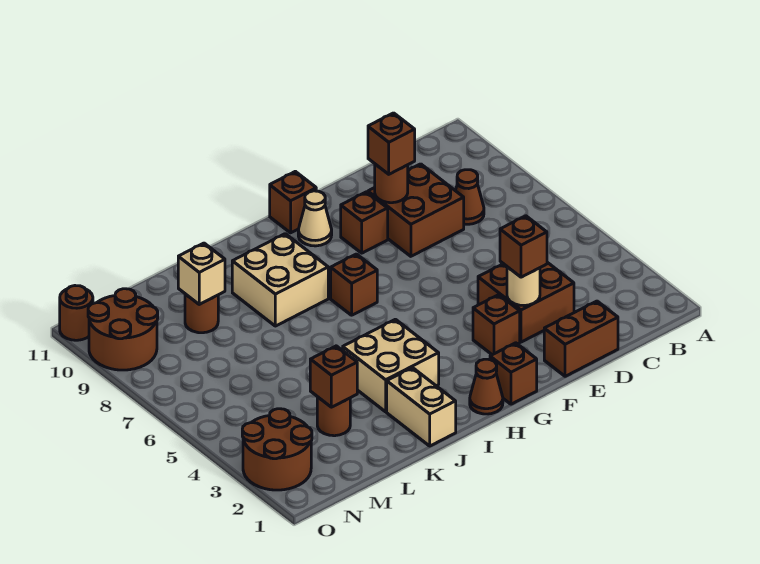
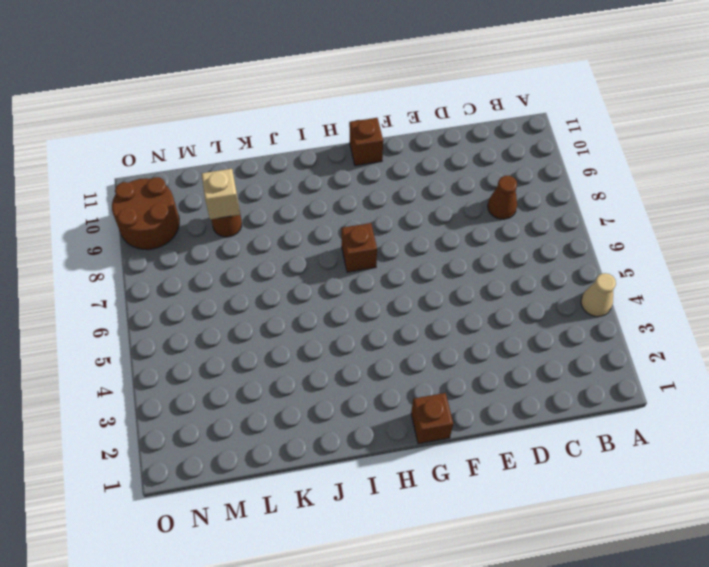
tan 1x1 cone [581,273,616,317] -> tan 1x1 cone moved to [298,191,332,246]
none -> brown 1x2 brick [544,301,618,376]
none -> brown 2x2 brick [478,262,574,342]
none -> brown 2x2 brick [368,164,464,256]

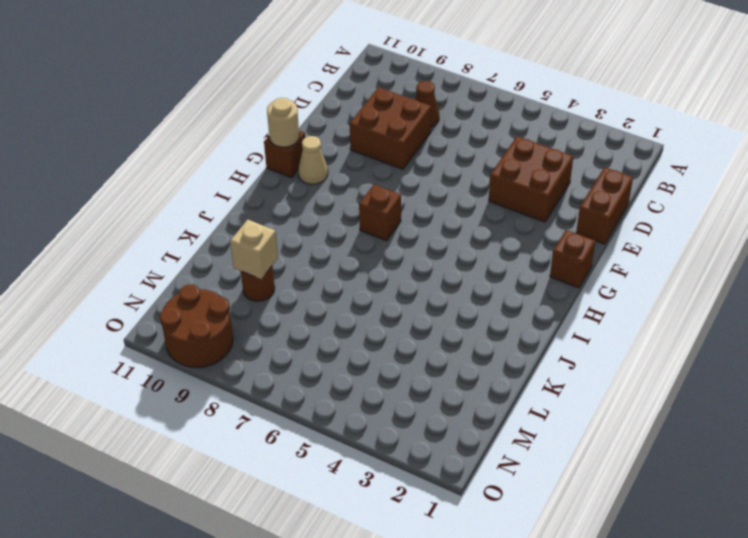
tan 1x1 round brick [267,98,299,147] -> tan 1x1 round brick moved to [507,267,540,306]
none -> brown 1x1 brick [473,295,520,355]
none -> brown 1x1 brick [341,192,388,253]
none -> brown 1x1 cone [470,359,503,414]

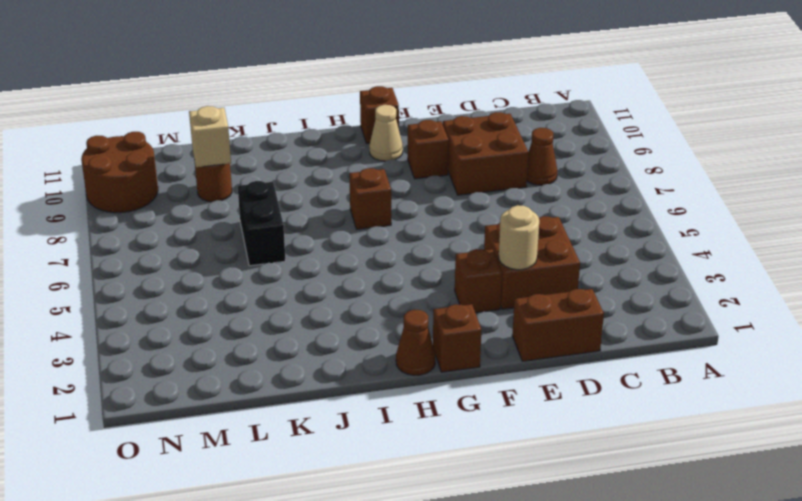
black 1x2 brick [238,181,285,266] -> none
none -> tan 2x2 brick [343,319,439,412]
none -> tan 2x2 brick [232,234,328,326]
none -> tan 1x2 brick [387,368,456,446]

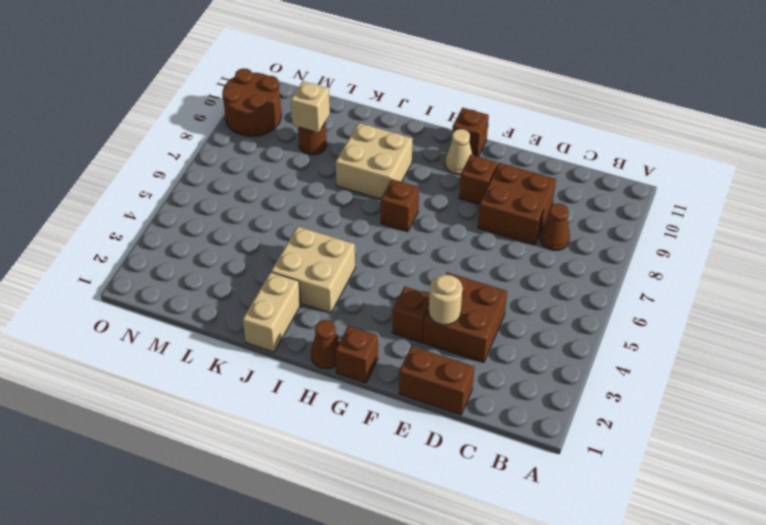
none -> brown 1x1 round brick [317,397,350,436]
none -> brown 2x2 round brick [242,409,312,490]
none -> brown 1x1 round brick [60,286,93,340]

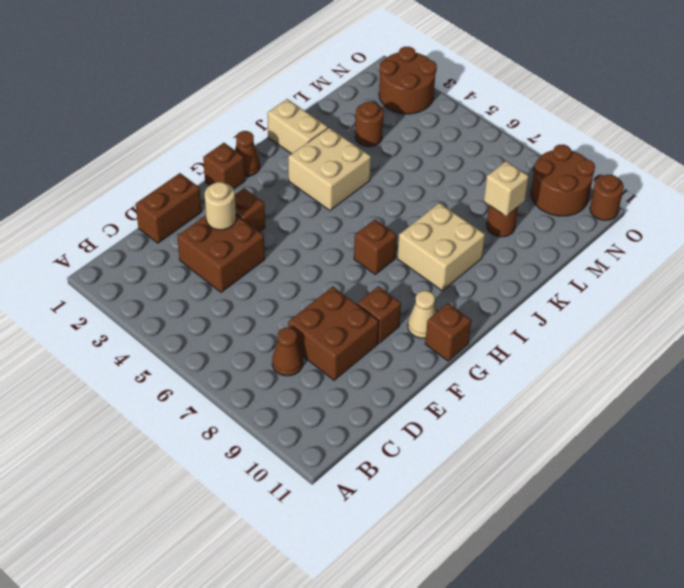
none -> brown 1x1 round brick [375,164,408,203]
none -> brown 1x1 brick [310,346,357,407]
none -> brown 1x1 brick [500,216,547,277]

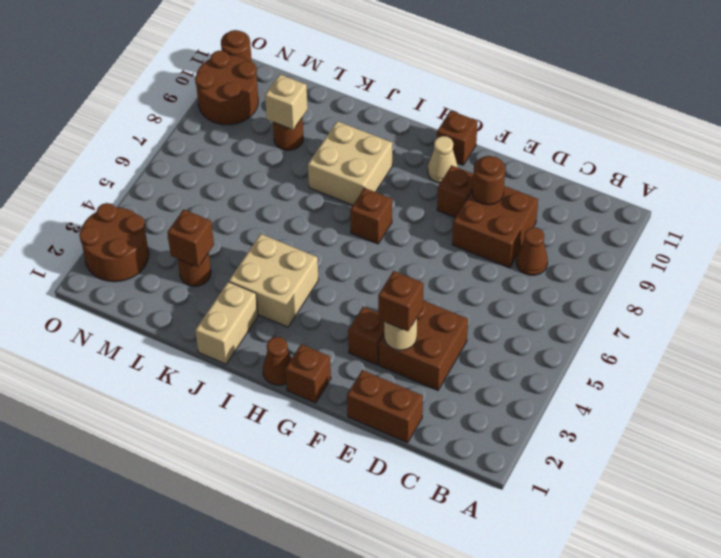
none -> brown 1x1 brick [368,113,415,174]

